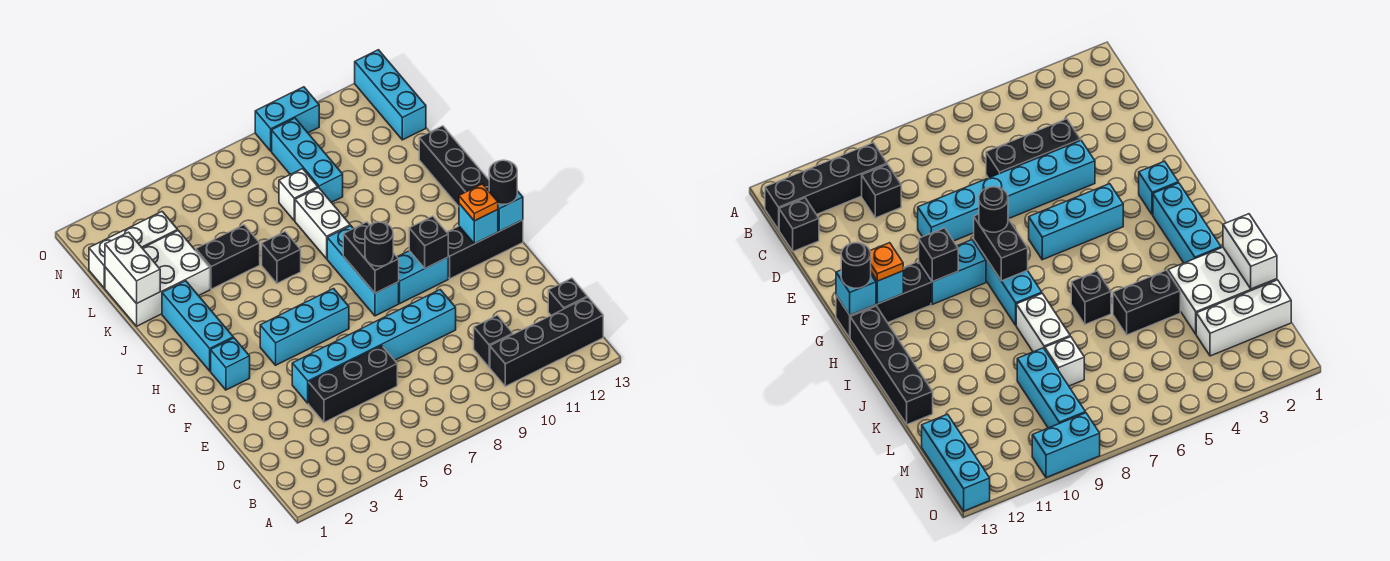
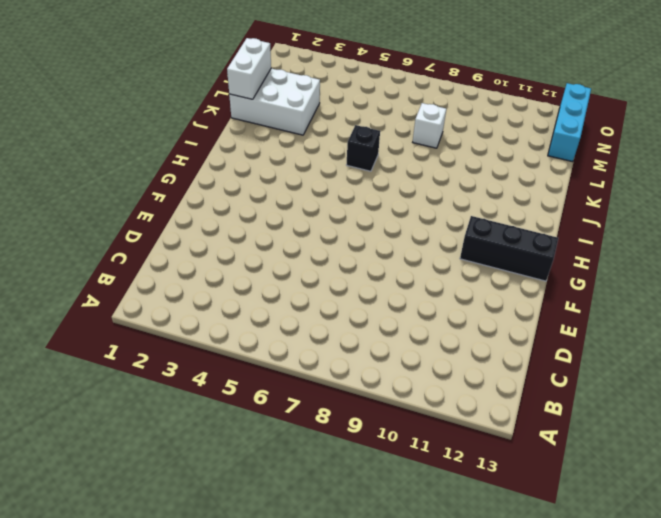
none -> black 1x4 brick [490,297,603,386]
none -> black 1x1 brick [474,315,513,367]
none -> black 1x1 brick [548,278,587,315]

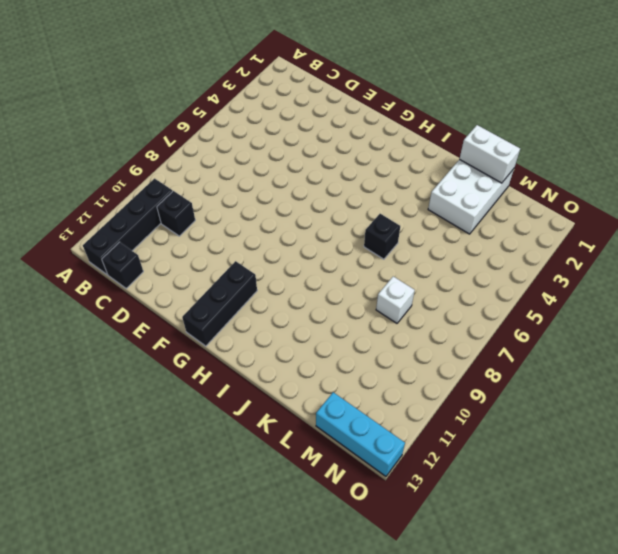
none -> black 1x3 brick [309,346,397,422]
none -> cyan 1x6 brick [292,290,456,403]
none -> cyan 1x1 brick [211,338,250,390]

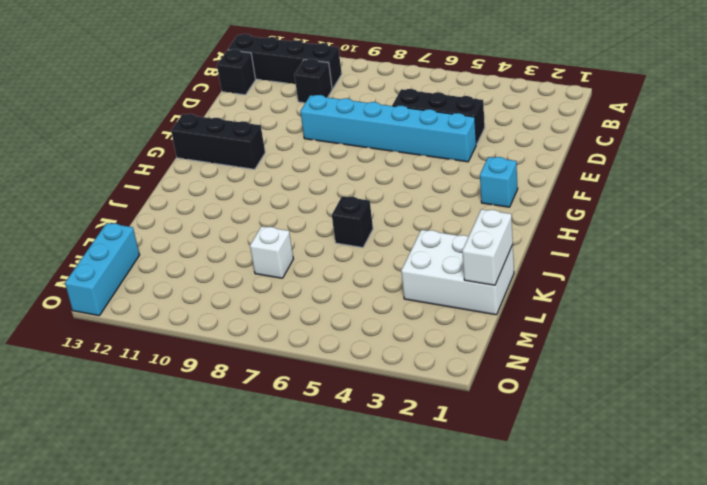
none -> cyan 1x3 brick [260,289,349,365]
none -> cyan 1x3 brick [327,226,399,316]
none -> cyan 1x2 brick [397,251,448,303]

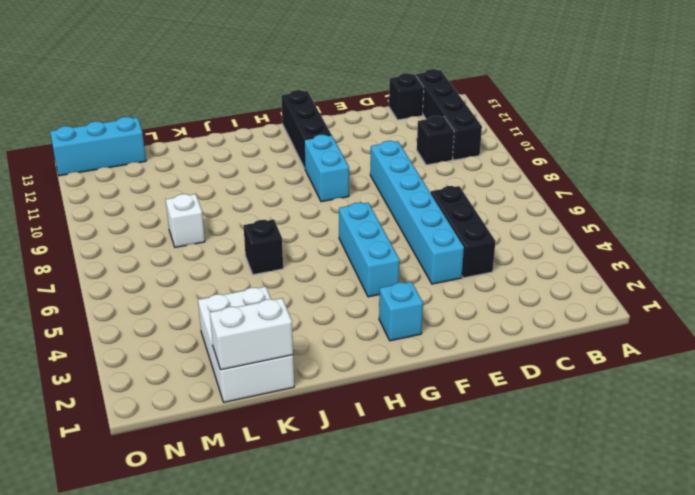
none -> cyan 1x3 brick [327,226,399,316]
none -> cyan 1x3 brick [162,281,233,371]
none -> black 1x4 brick [419,126,489,206]

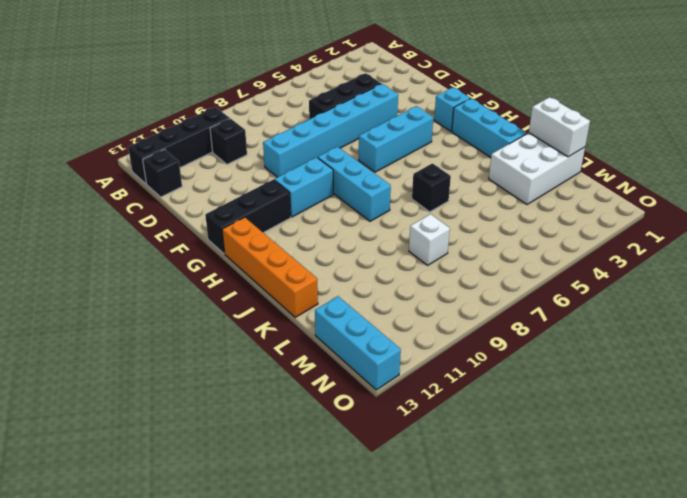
orange 1x4 brick [222,217,318,317] -> black 1x4 brick [419,126,489,206]
none -> white 1x2 brick [295,188,350,259]
none -> black 1x2 brick [196,225,260,289]
none -> cyan 1x3 brick [272,118,343,202]

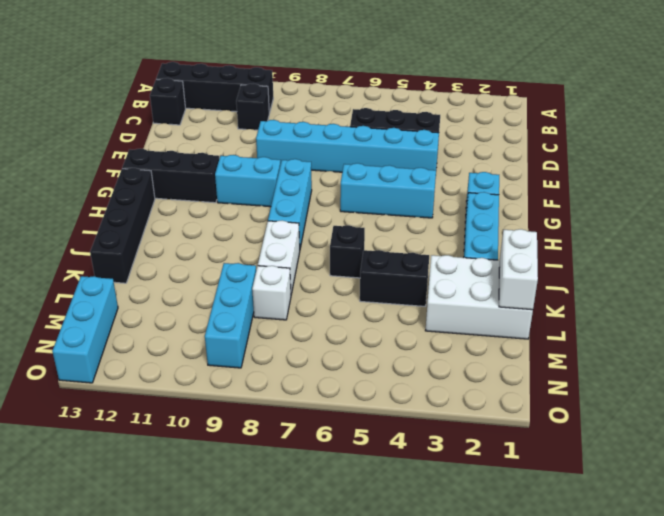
none -> white 1x3 brick [89,212,178,288]
none -> cyan 1x2 brick [255,87,319,151]
none -> black 1x2 brick [343,222,399,293]

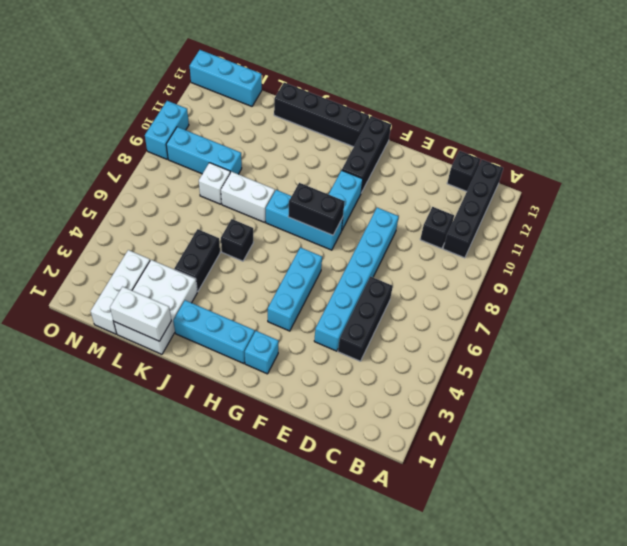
none -> black 1x1 brick [409,216,448,268]
none -> cyan 1x1 brick [459,204,498,244]
none -> cyan 1x1 brick [488,188,523,231]

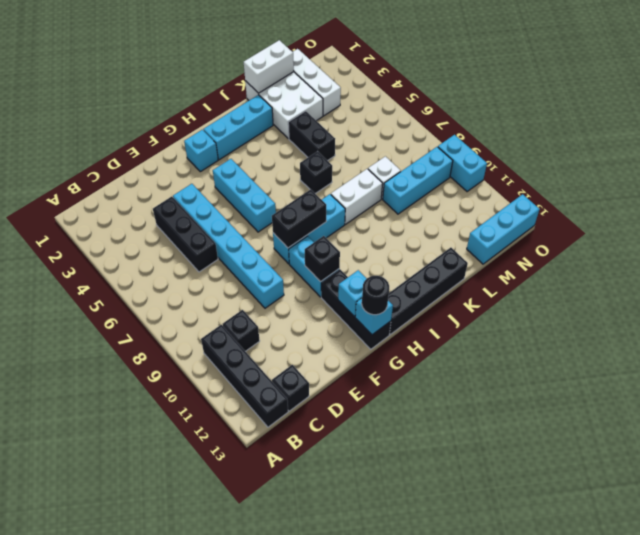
none -> black 1x1 round brick [365,222,393,266]
none -> orange 1x1 plate [459,184,498,221]

